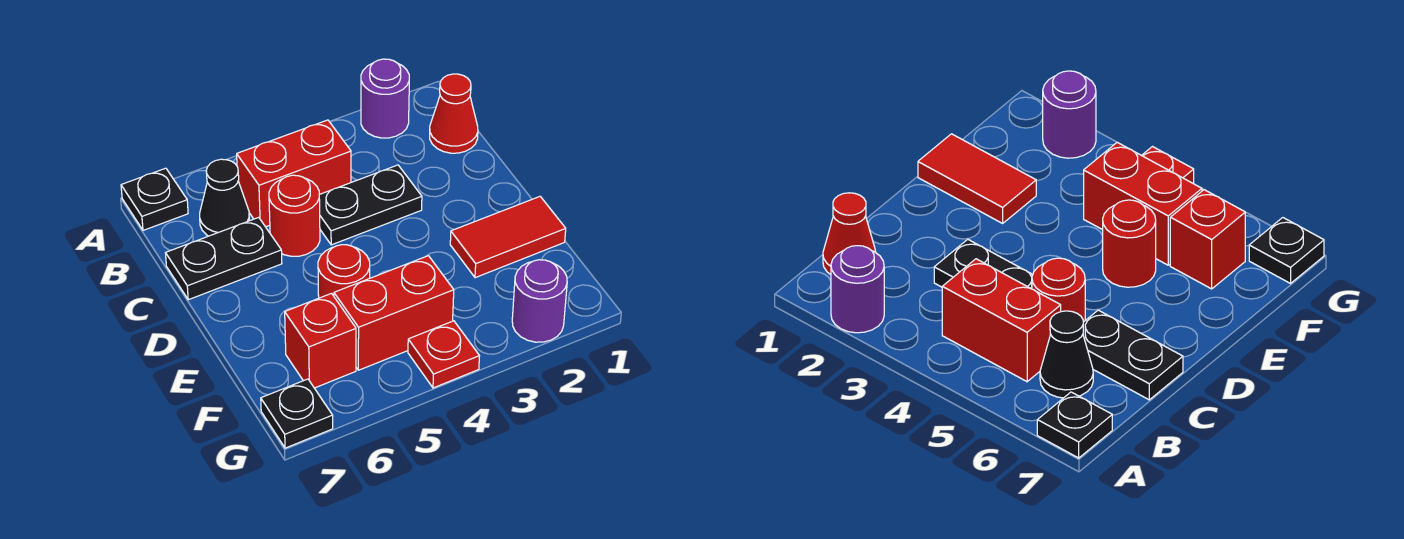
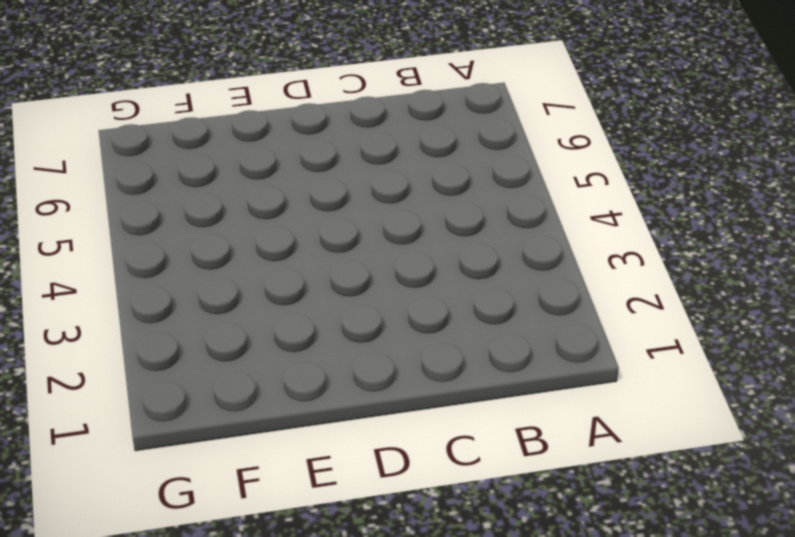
none -> purple 1x1 round brick [361,59,409,138]
none -> black 1x1 plate [121,168,188,230]
none -> red 1x1 cone [430,74,478,153]

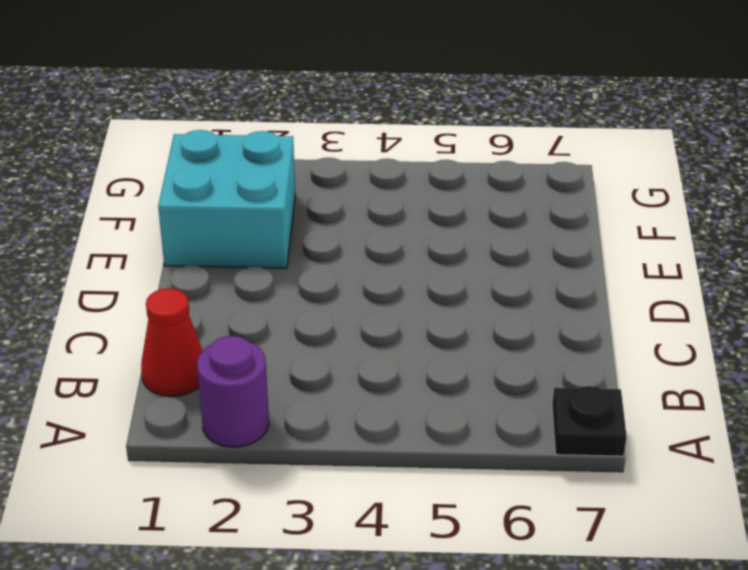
cyan 2x2 brick [158,130,295,268] -> red 1x2 tile [450,197,566,278]
none -> red 1x2 brick [237,120,351,227]
none -> black 1x1 cone [200,159,249,236]
none -> black 1x2 plate [319,165,422,245]

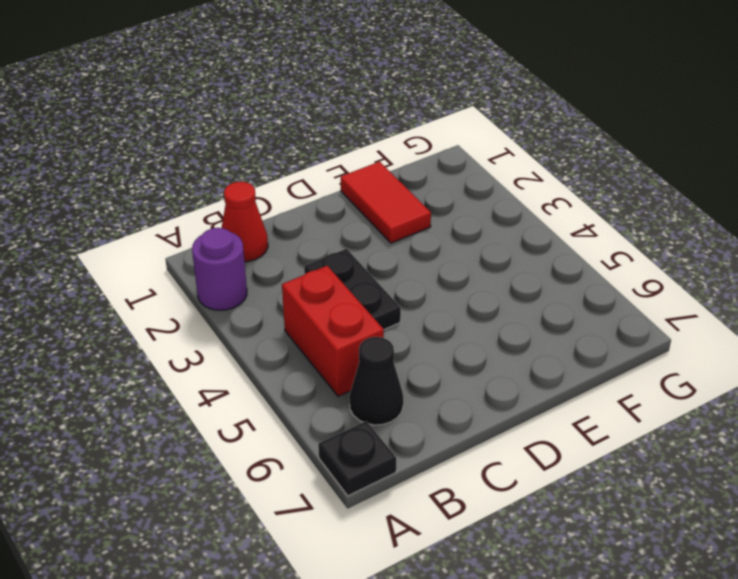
none -> red 1x1 round brick [269,175,320,256]
none -> black 1x2 plate [166,217,282,300]
none -> red 1x1 round brick [318,245,370,298]

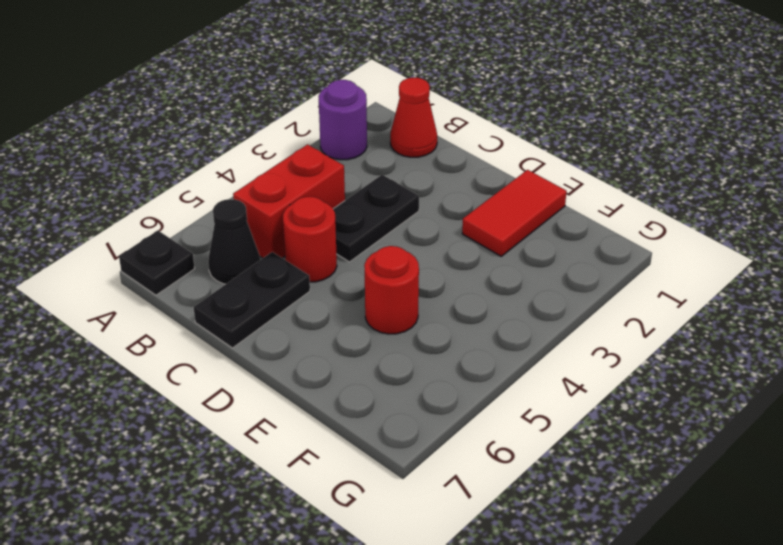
none -> red 1x2 brick [334,256,454,370]
none -> red 1x1 brick [285,293,356,388]
none -> purple 1x1 round brick [512,260,567,342]

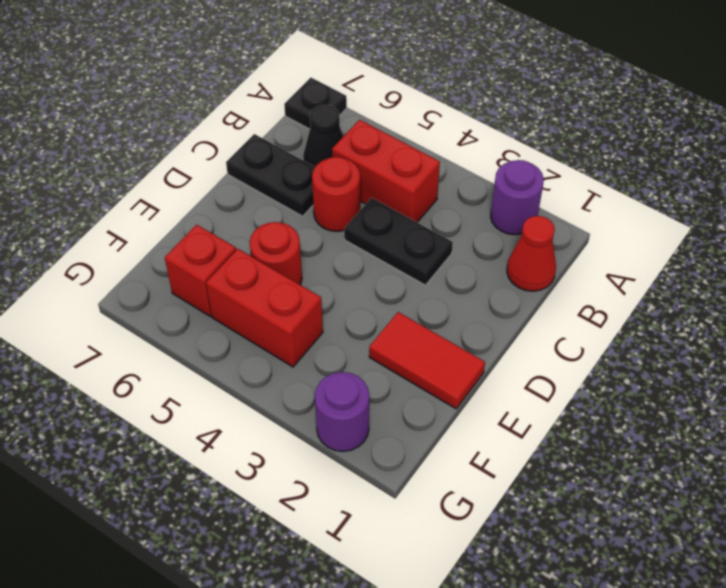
none -> red 1x1 plate [408,321,479,388]
none -> black 1x1 plate [261,379,333,448]

